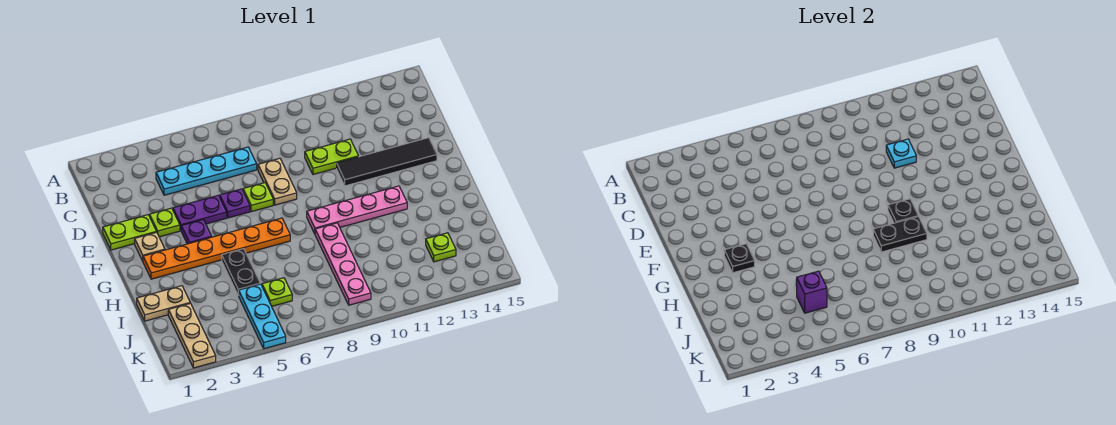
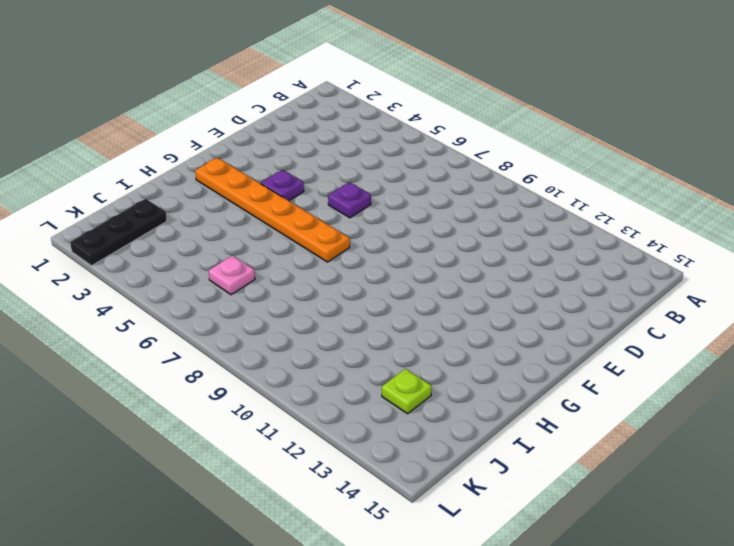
black 1x3 plate [70,199,167,266] -> tan 1x3 plate [168,303,216,368]
pink 1x1 plate [209,255,255,295] -> lime 1x1 plate [262,278,292,306]
none -> cyan 1x4 plate [156,147,257,195]
none -> tan 1x2 plate [258,158,297,205]
none -> lime 1x2 plate [305,139,358,175]

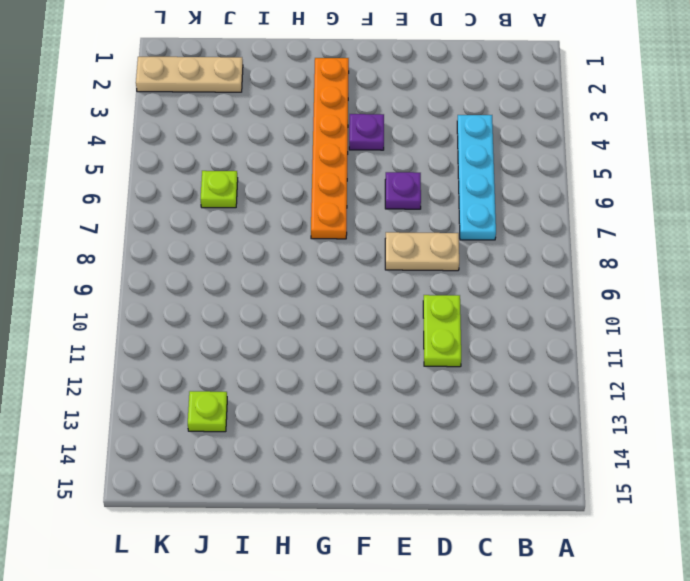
none -> lime 1x2 plate [103,215,156,250]
none -> lime 1x1 plate [150,208,180,237]
none -> purple 1x2 plate [173,195,227,230]

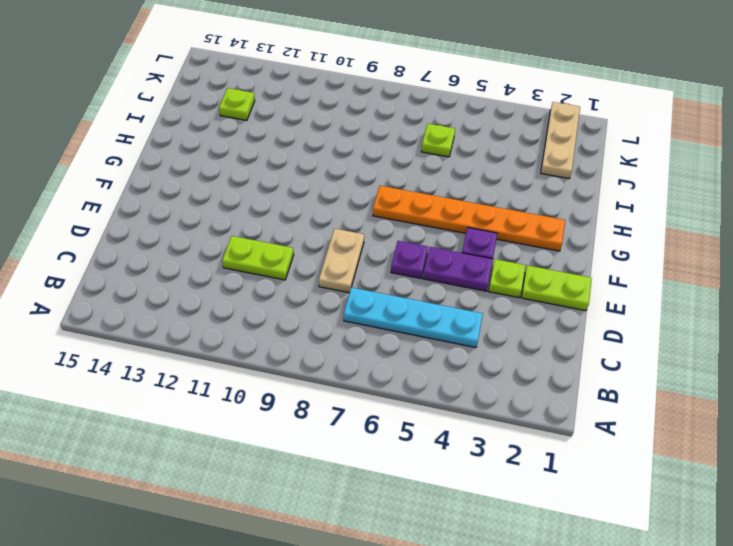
none -> lime 1x1 plate [243,183,273,212]
none -> black 1x4 tile [337,138,437,186]
none -> tan 1x1 plate [135,232,165,261]

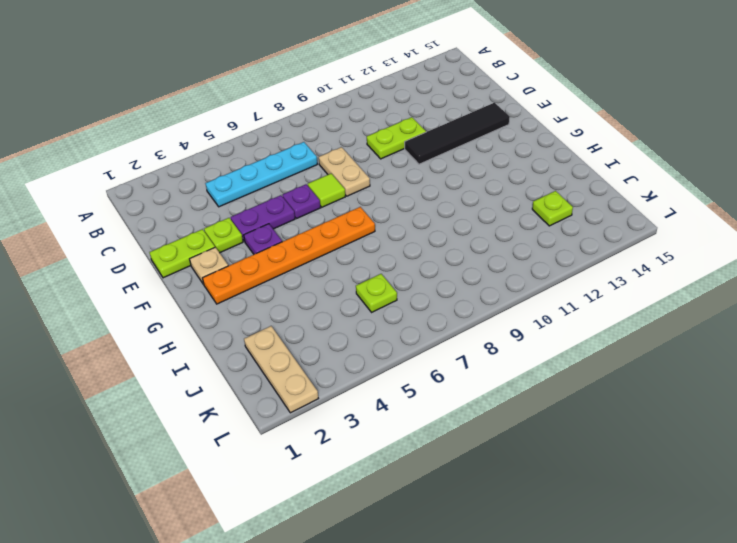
lime 1x1 tile [308,174,345,207] -> lime 1x1 plate [243,183,273,212]
none -> pink 1x4 plate [307,186,407,233]
none -> black 1x2 plate [222,249,260,295]
none -> pink 1x4 plate [315,223,371,305]

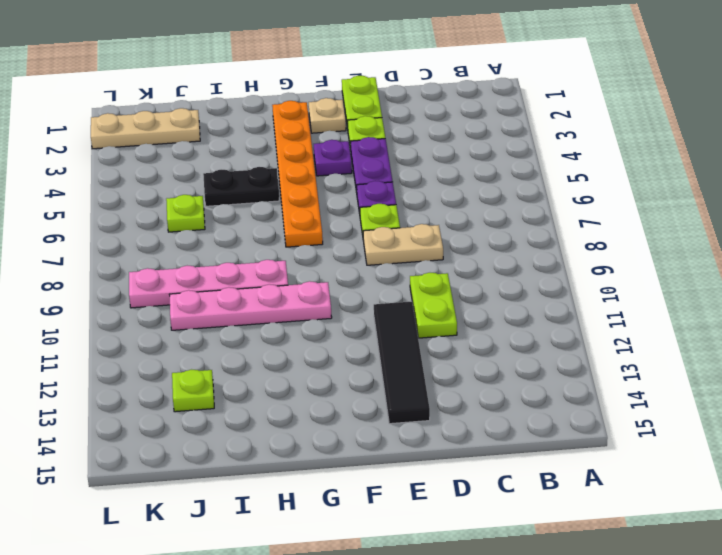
pink 1x4 plate [169,281,332,330] -> pink 1x4 plate turned to [307,186,407,233]
none -> cyan 1x4 plate [156,147,257,195]
none -> tan 1x2 plate [137,286,190,321]
none -> cyan 1x3 plate [238,284,286,349]

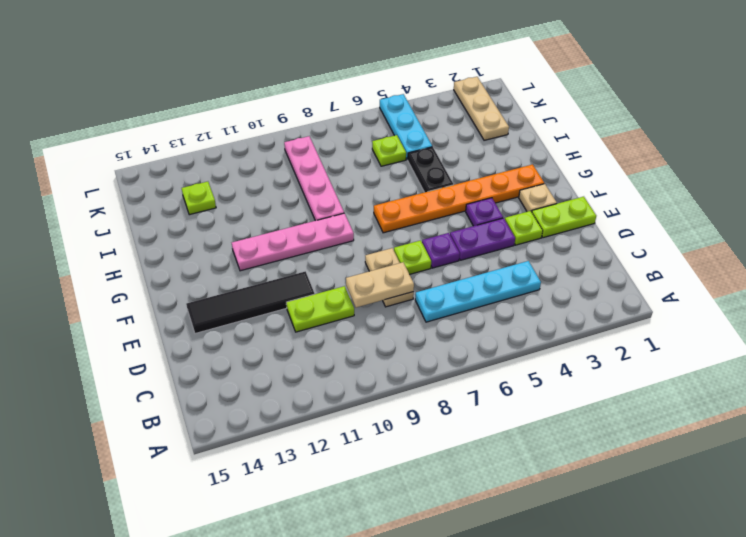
tan 1x2 plate [346,262,414,307] -> tan 1x2 plate moved to [137,286,190,321]
none -> cyan 1x1 plate [886,139,916,168]
none -> black 1x1 plate [724,244,755,273]
none -> black 1x1 plate [888,199,918,223]

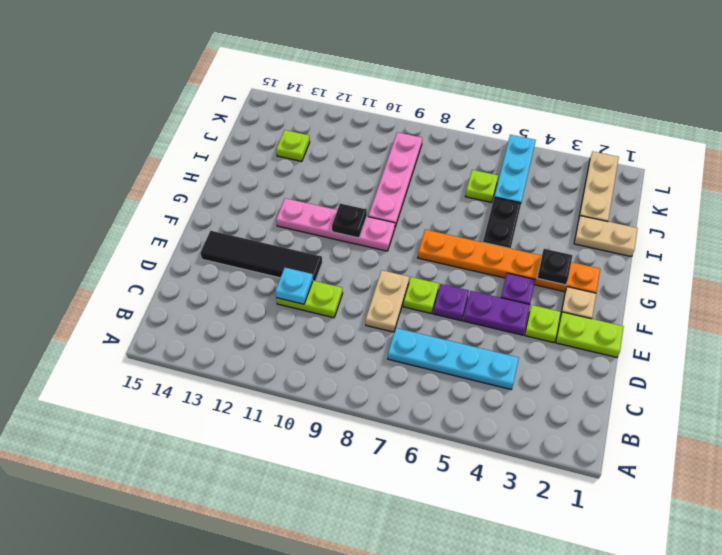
none -> black 1x2 plate [873,216,927,252]
none -> purple 1x1 brick [797,271,827,313]

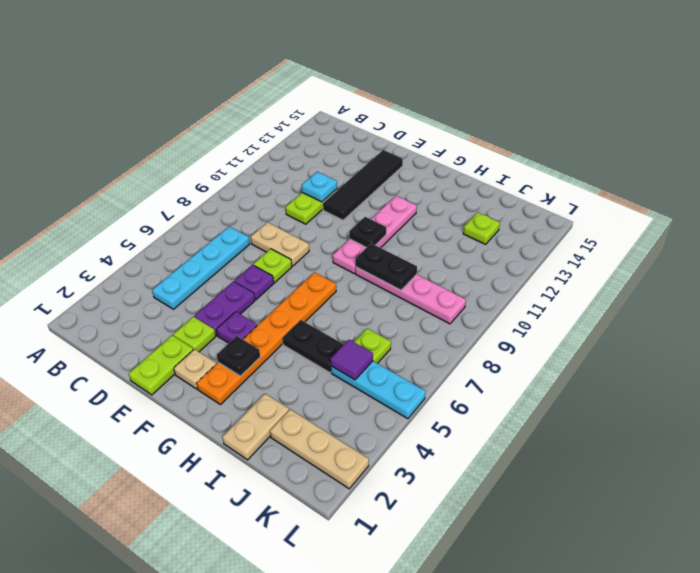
black 1x2 plate [355,243,417,290] -> black 1x2 plate turned to [873,216,927,252]
purple 1x1 tile [331,340,373,380] -> purple 1x1 brick [797,271,827,313]

